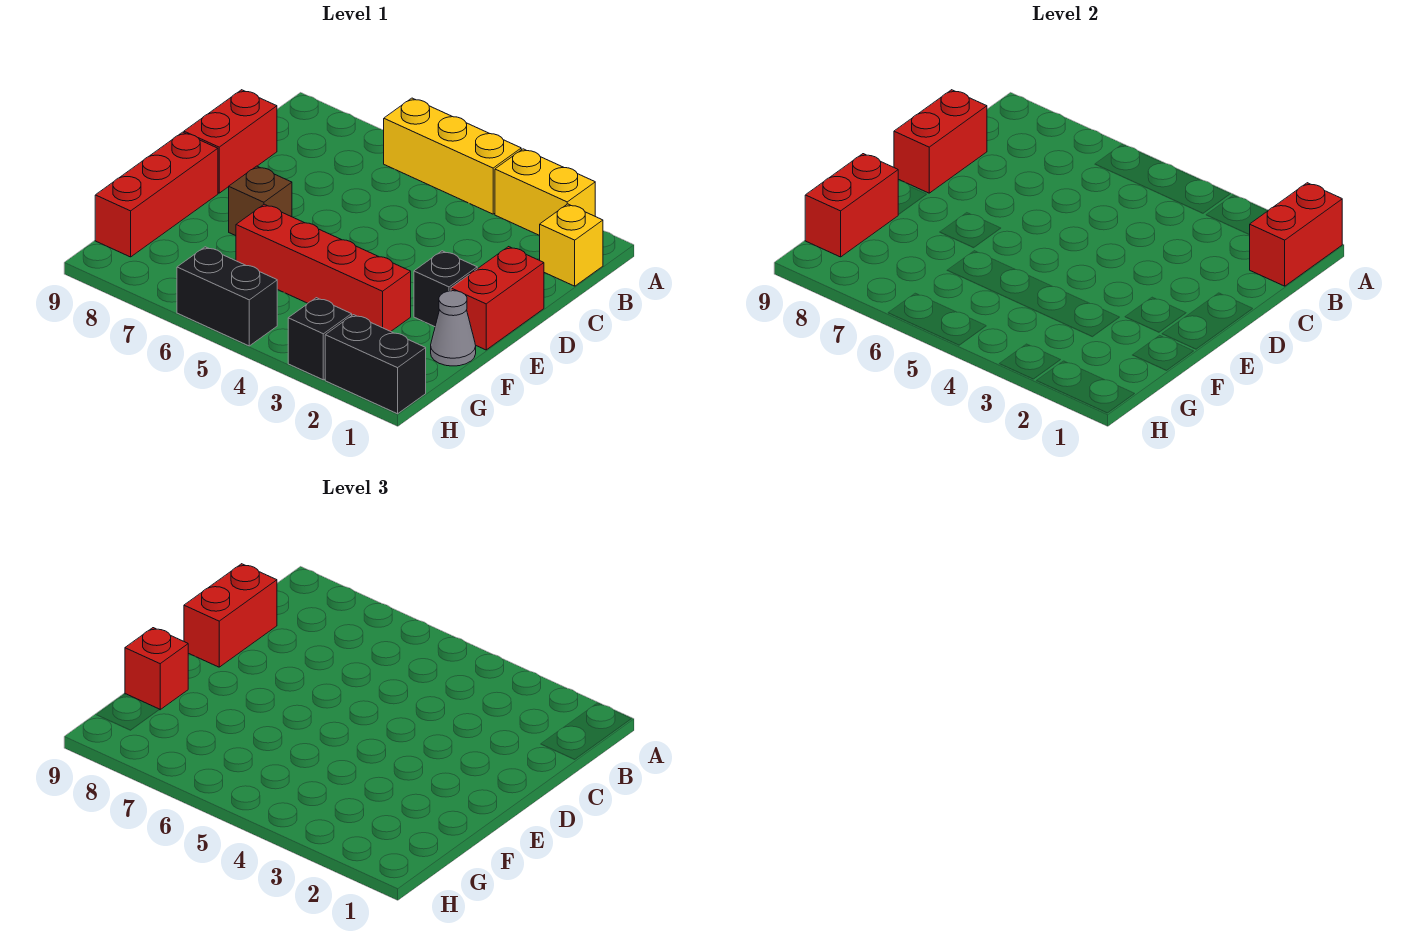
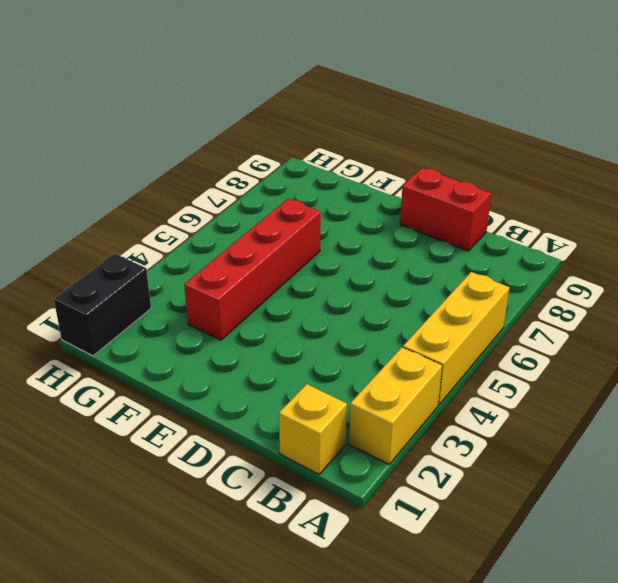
none -> red 1x2 brick [451,247,544,350]
none -> black 1x1 brick [414,251,477,327]
none -> brown 1x1 brick [229,166,292,236]

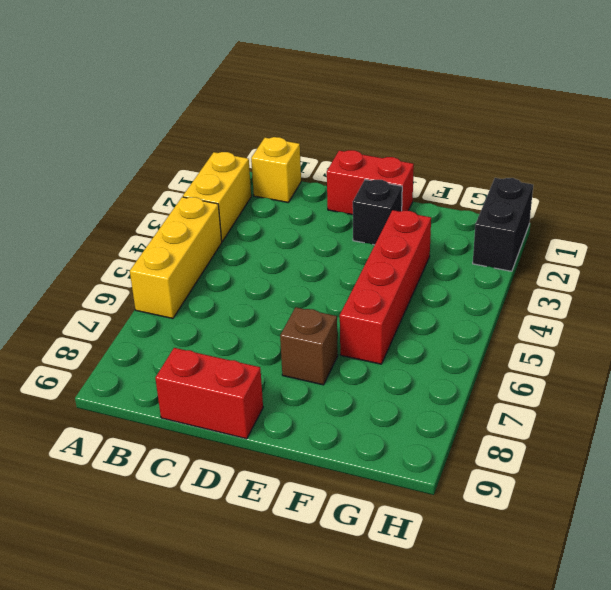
none -> red 1x3 brick [95,132,218,257]
none -> grey 1x1 cone [431,291,476,366]
none -> black 1x1 brick [288,298,352,380]

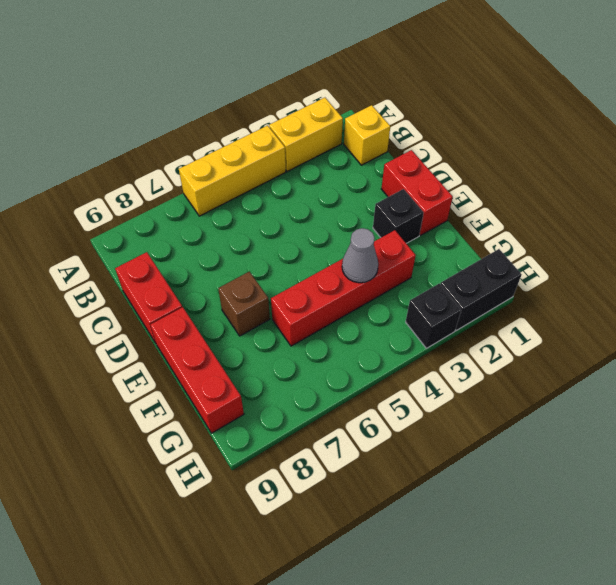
grey 1x1 cone [342,228,378,283] -> grey 1x1 cone moved to [431,291,476,366]
none -> black 1x2 brick [177,247,277,346]
none -> red 1x2 brick [1250,183,1342,286]
none -> red 1x2 brick [894,90,987,193]

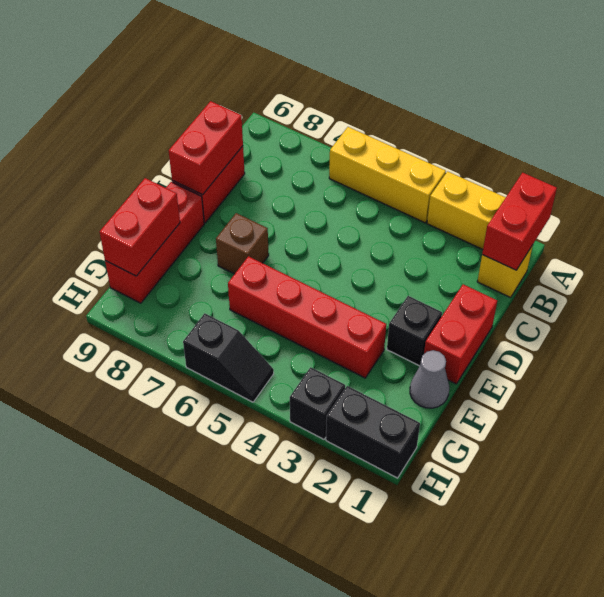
black 1x2 slope [183,313,274,402] -> black 1x2 brick [177,247,277,346]
none -> red 1x2 brick [184,564,277,667]
none -> red 1x1 brick [125,628,188,710]

